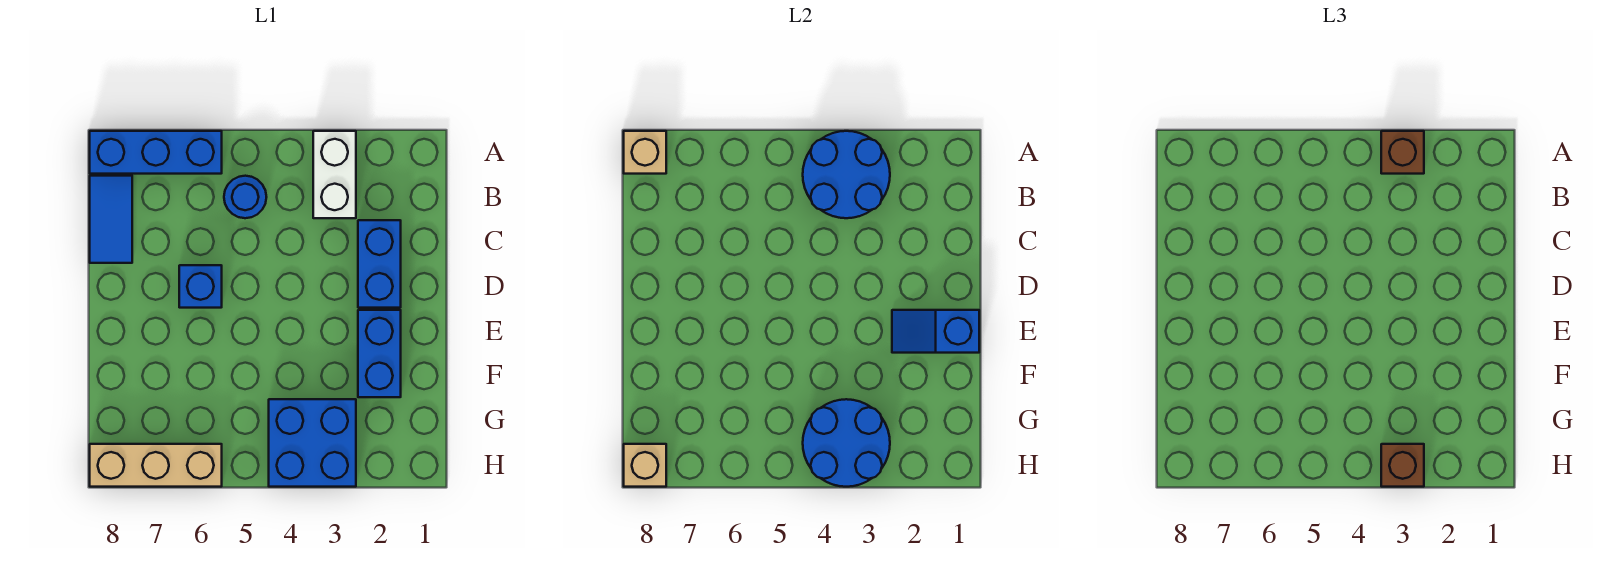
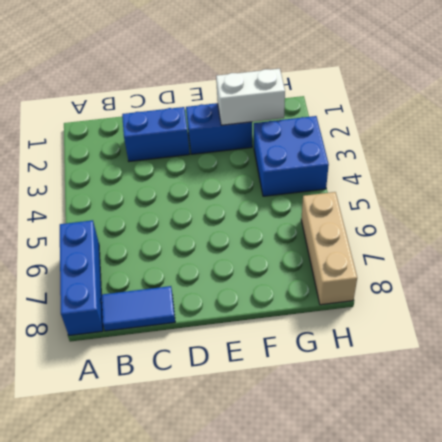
white 1x2 brick [216,69,285,125] -> white 1x2 brick moved to [313,131,356,218]
none -> blue 1x1 round brick [224,176,266,218]
none -> blue 1x1 brick [179,265,222,308]
none -> blue 2x2 round brick [803,131,890,218]

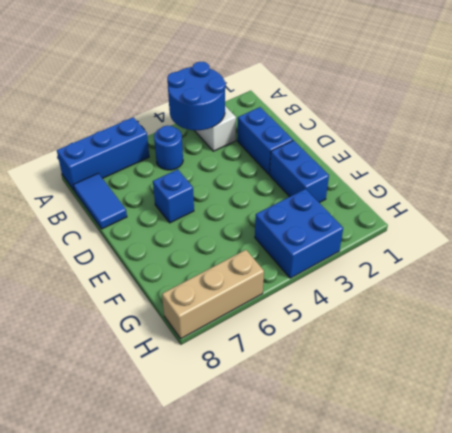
none -> tan 1x1 brick [624,131,666,174]
none -> blue 1x2 slope [892,310,979,353]
none -> blue 2x2 round brick [803,399,890,487]

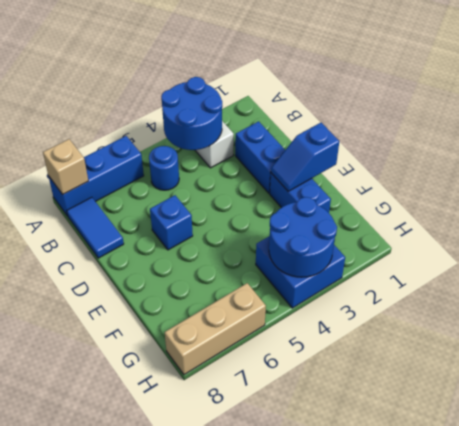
none -> tan 1x1 brick [624,444,666,487]
none -> brown 1x1 brick [1381,131,1424,174]
none -> brown 1x1 brick [1381,444,1424,487]

